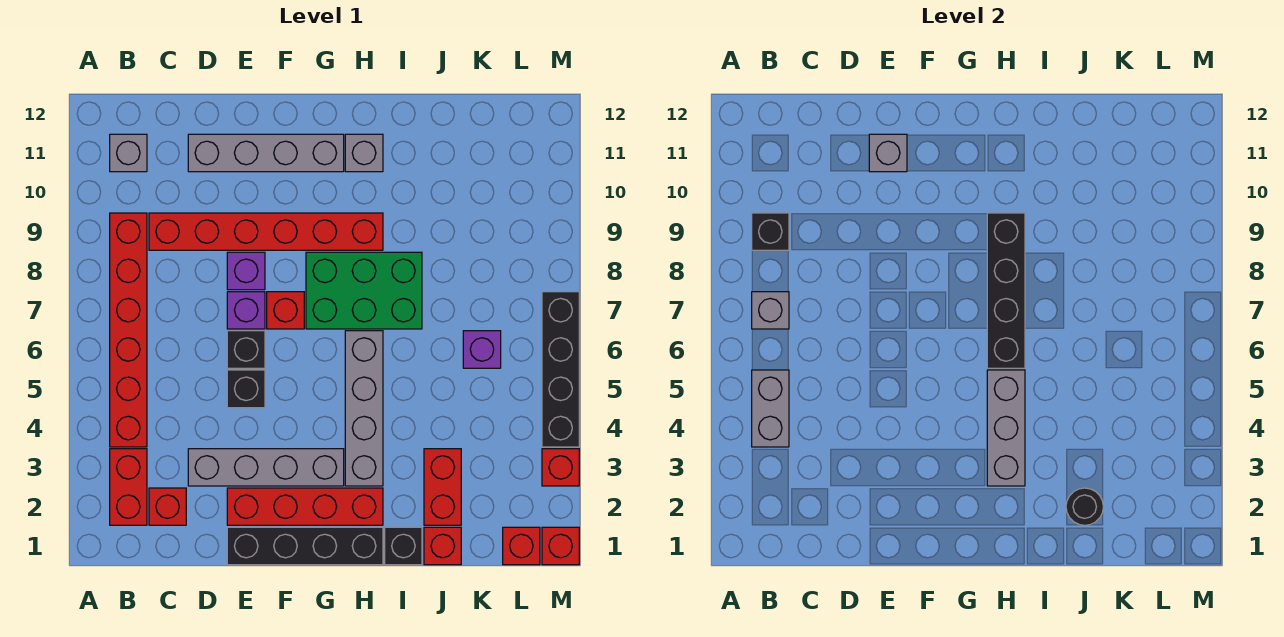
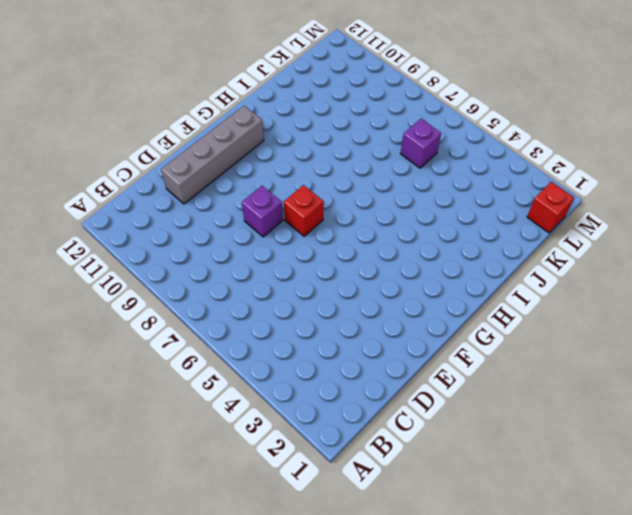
none -> red 1x2 brick [110,449,147,525]
none -> red 1x6 brick [110,213,147,447]
none -> grey 1x1 brick [110,134,147,172]
none -> red 1x1 brick [149,488,186,525]

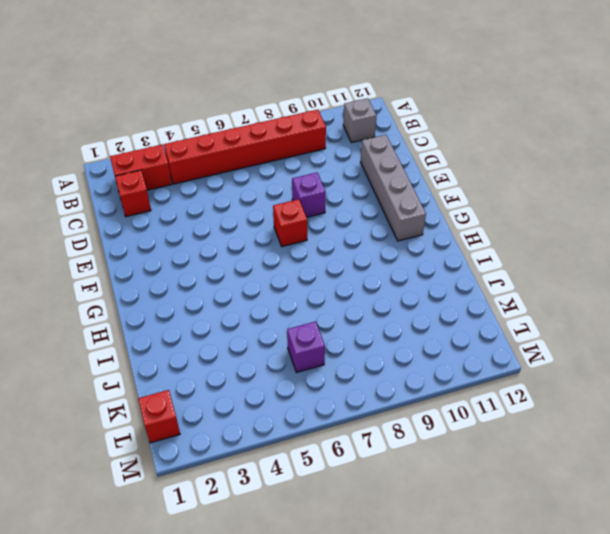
none -> red 1x6 brick [149,213,383,250]
none -> grey 1x4 brick [188,449,344,486]
none -> black 1x4 brick [227,527,383,565]
none -> red 1x4 brick [227,488,383,525]

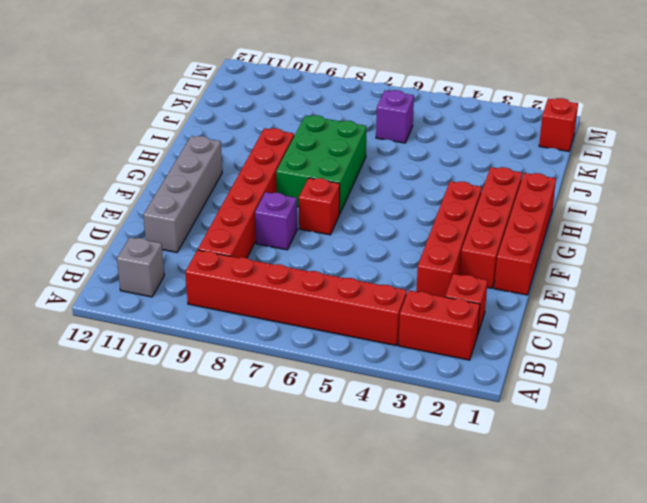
red 1x4 brick [416,181,482,297] -> grey 1x4 brick [188,449,344,486]
red 1x4 brick [494,173,556,295] -> black 1x4 brick [227,527,383,565]
none -> black 1x1 brick [227,370,265,408]
none -> black 1x1 brick [227,331,265,368]
none -> purple 1x1 brick [227,292,265,329]
none -> grey 1x4 brick [345,331,383,486]

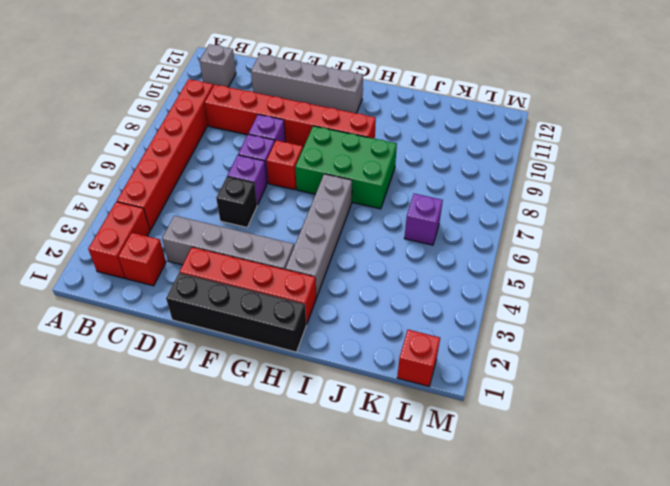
purple 1x1 brick [227,155,267,205] -> black 1x1 brick [227,331,265,368]
none -> grey 1x1 brick [345,134,383,172]
none -> black 1x1 brick [385,527,422,565]
none -> red 1x1 brick [424,527,461,565]
none -> red 1x2 brick [424,449,461,525]

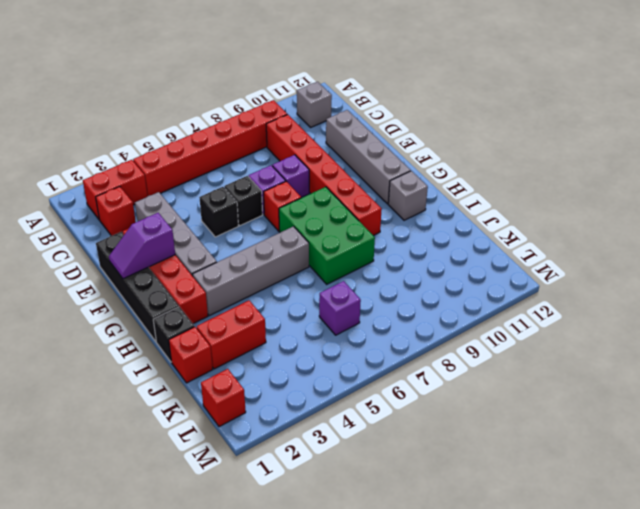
purple 1x2 slope [109,213,175,279] -> none
none -> red 1x1 brick [542,527,579,565]
none -> red 1x1 brick [542,449,579,486]
none -> black 1x4 brick [542,292,579,447]
none -> grey 1x2 brick [752,370,789,447]

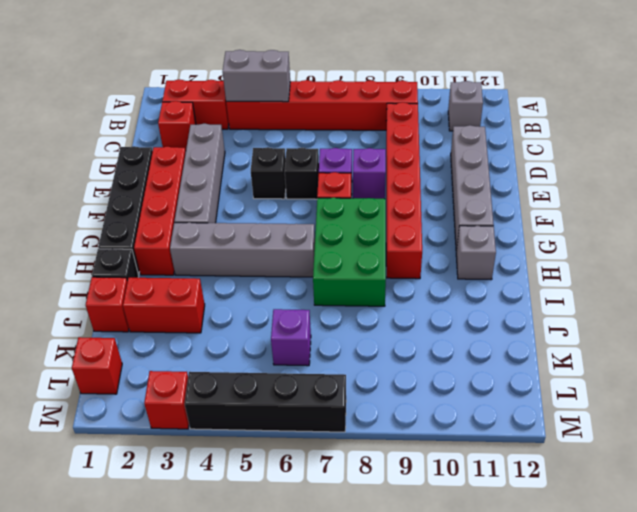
none -> red 1x1 brick [542,527,579,565]
none -> grey 1x1 brick [752,292,789,329]
none -> black 1x1 brick [752,213,789,250]
none -> grey 1x1 brick [869,134,907,172]

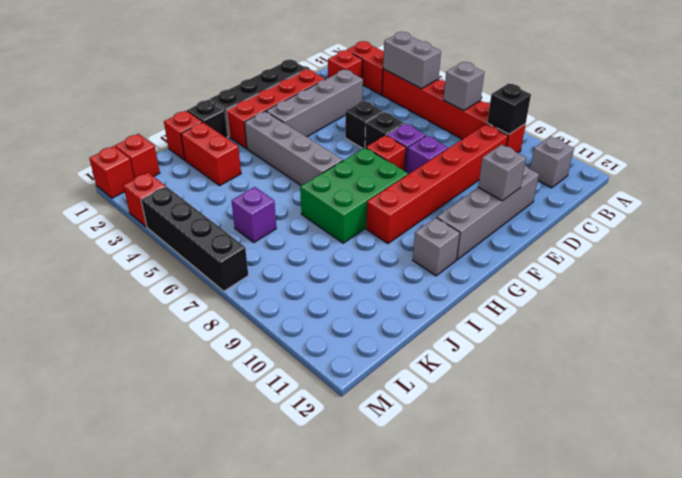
none -> grey 1x3 brick [987,370,1025,486]
none -> black 1x4 brick [987,213,1025,368]
none -> black 1x1 round brick [1066,488,1103,525]

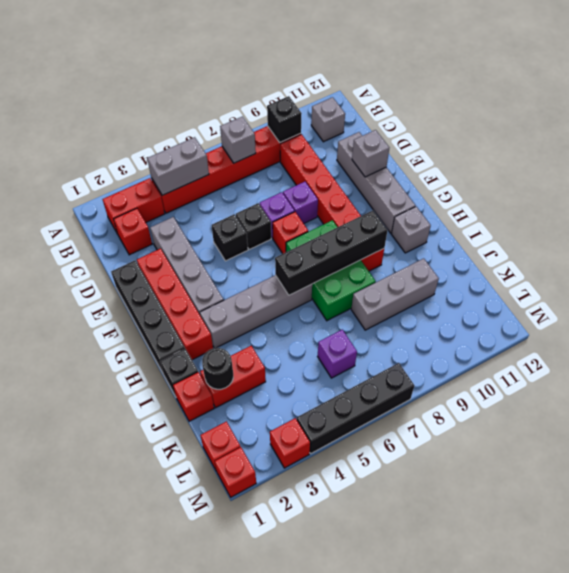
grey 1x3 brick [351,258,439,330] -> grey 1x3 brick moved to [987,370,1025,486]

